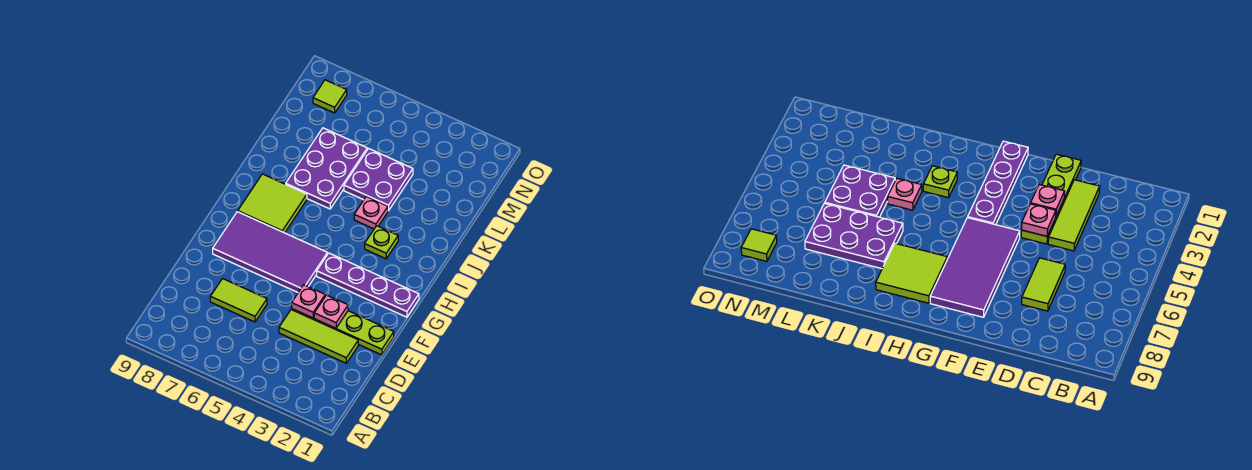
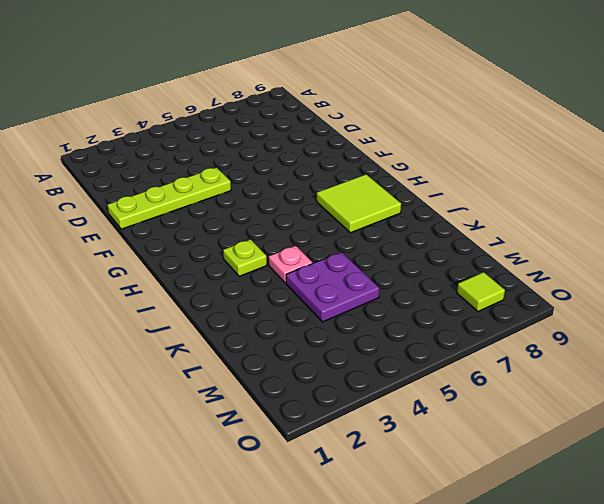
none -> lime 1x3 tile [279,309,358,363]
none -> lime 1x2 tile [210,279,267,322]
none -> purple 2x4 tile [213,212,327,292]

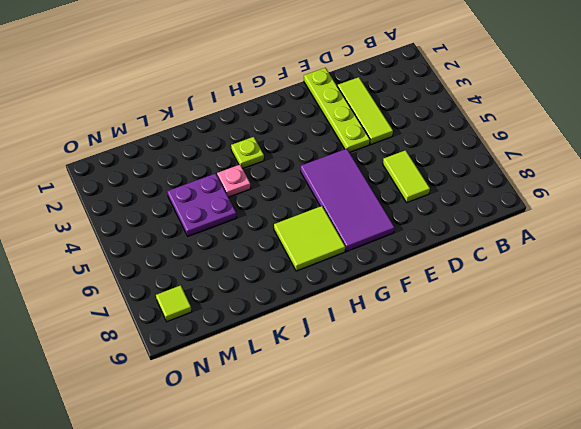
none -> purple 1x4 plate [317,253,419,317]
none -> purple 2x3 plate [286,128,367,209]
none -> pink 1x1 plate [314,295,348,328]

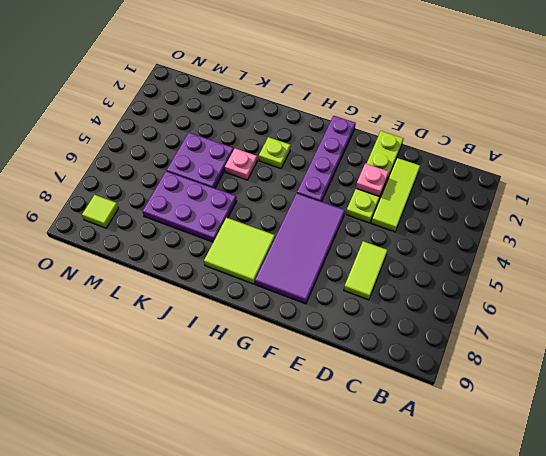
none -> pink 1x1 plate [292,285,325,318]

